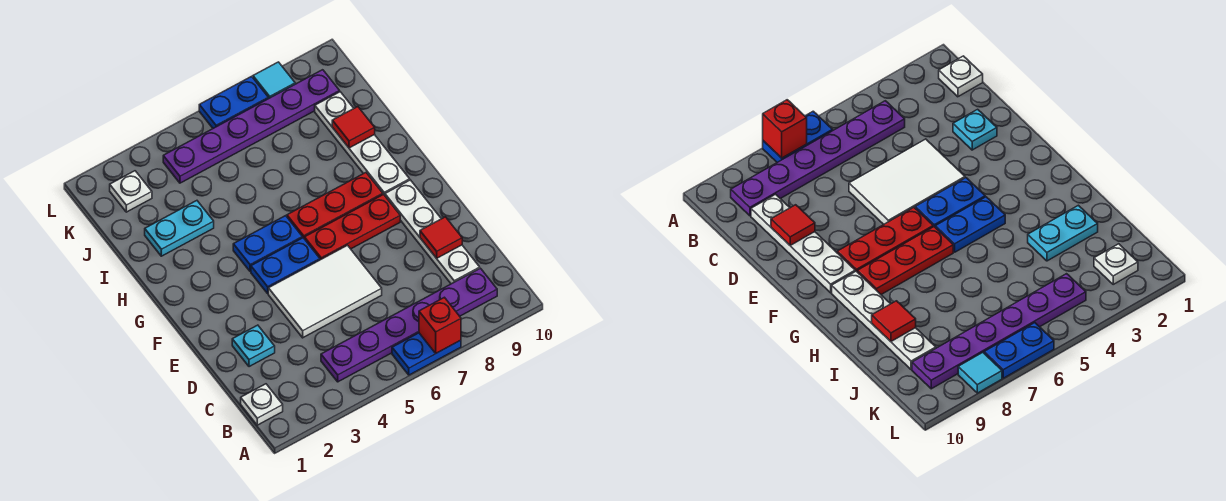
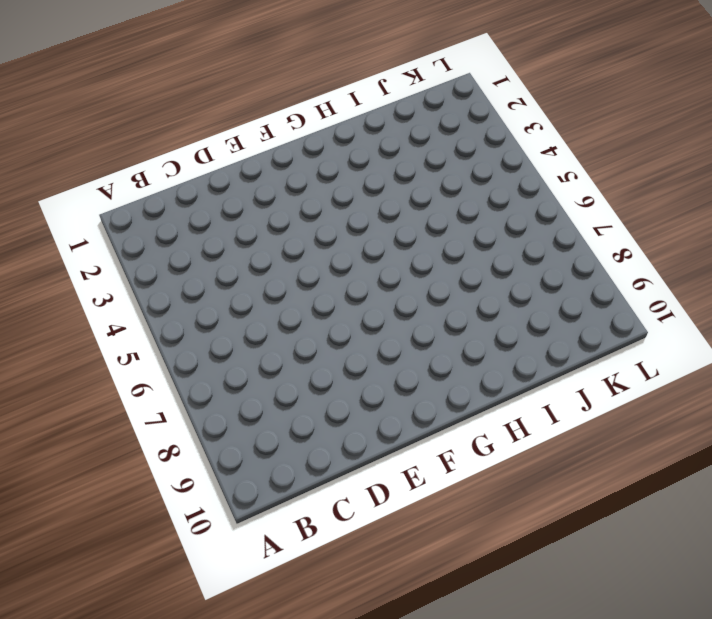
none -> blue 1x2 plate [392,333,461,375]
none -> white 1x1 plate [241,384,283,425]
none -> purple 1x6 plate [321,268,497,382]

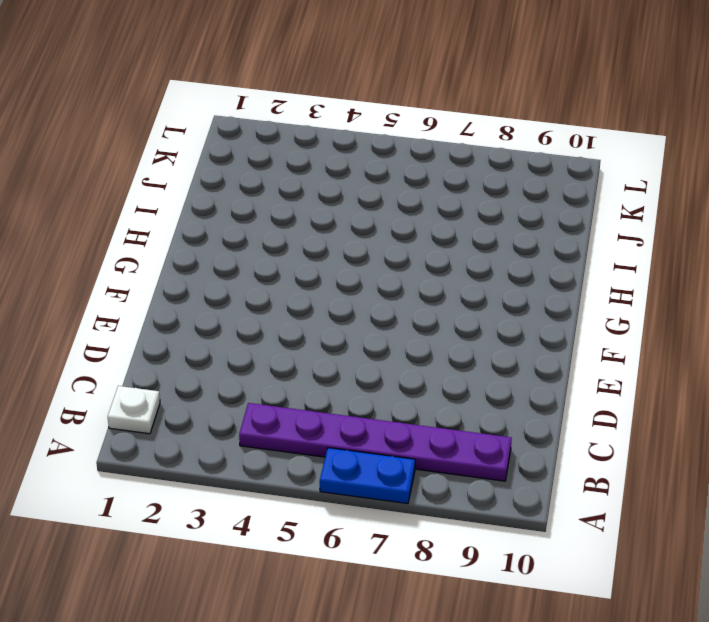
none -> white 1x4 plate [385,180,480,284]
none -> cyan 1x1 plate [232,325,275,367]
none -> white 2x3 tile [268,245,382,338]

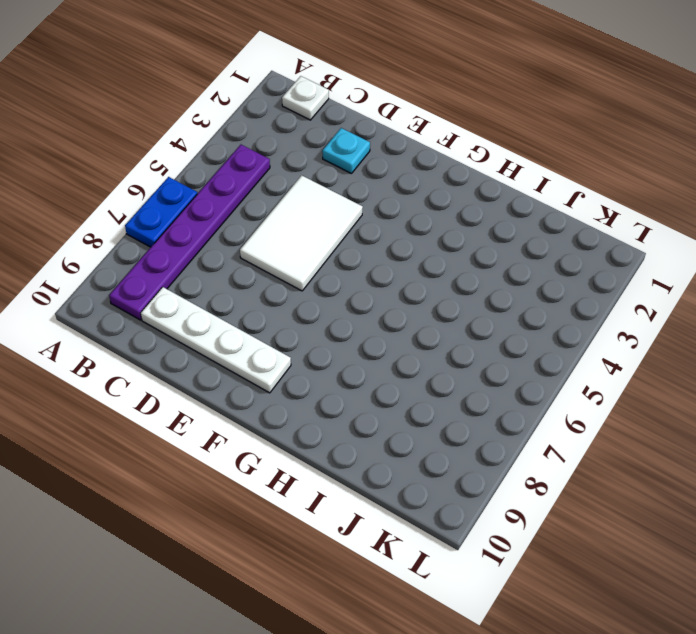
none -> blue 1x2 plate [251,238,320,293]
none -> red 1x3 plate [304,195,400,260]
none -> blue 1x2 plate [233,216,302,272]

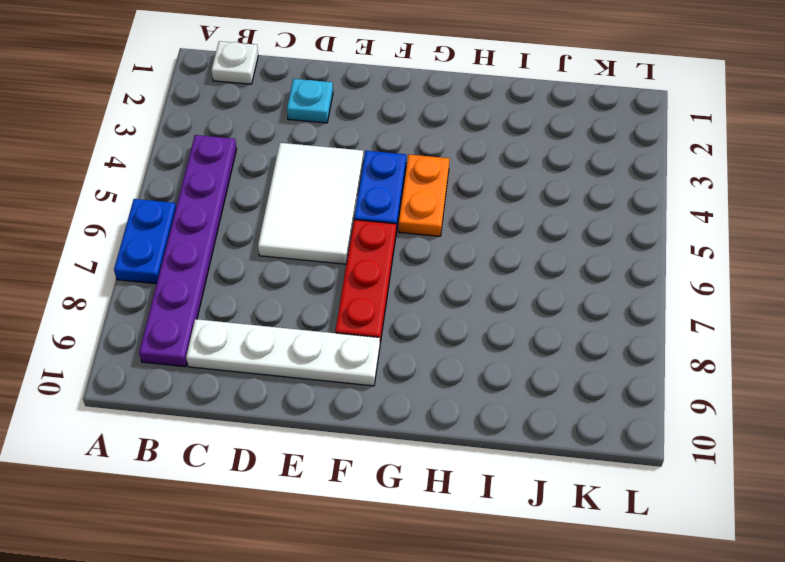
orange 1x2 plate [399,155,449,236] -> blue 1x2 plate [233,216,302,272]
none -> red 1x3 plate [287,173,383,238]
none -> white 1x4 plate [315,92,410,195]
none -> cyan 1x2 plate [145,201,214,256]

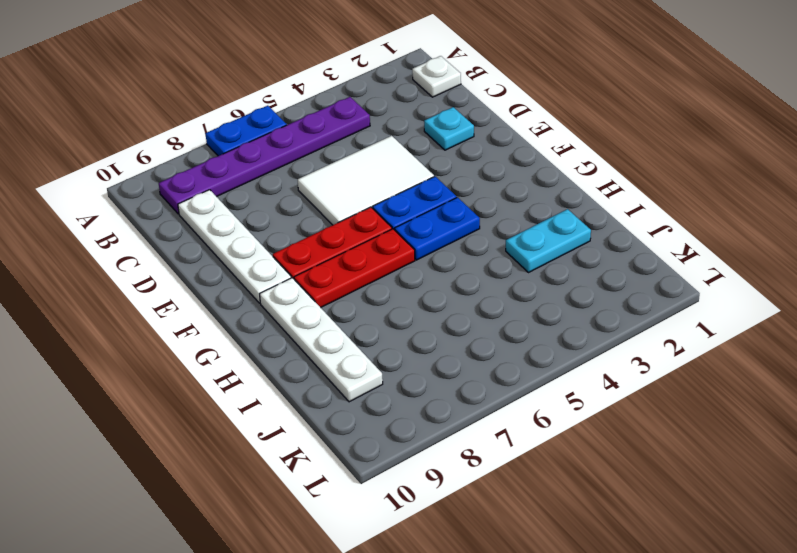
none -> white 1x1 plate [110,171,152,212]
none -> purple 1x6 plate [163,70,340,183]
none -> blue 1x2 plate [199,76,268,128]

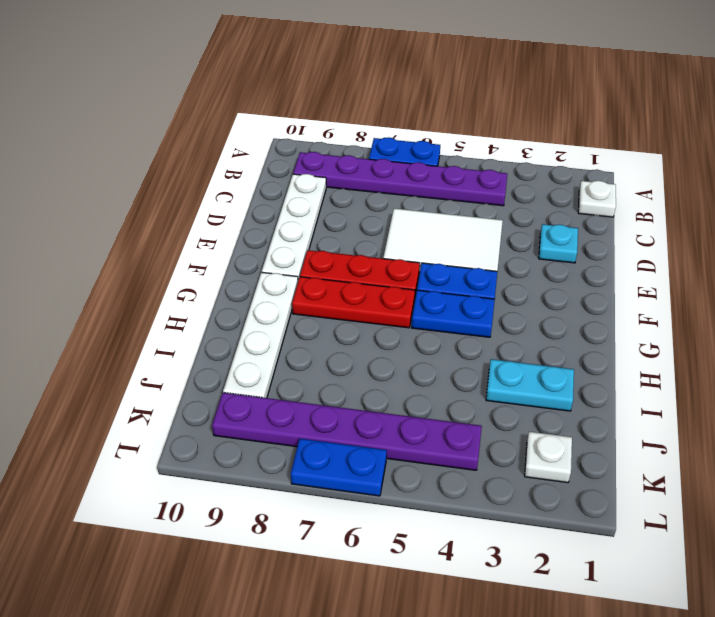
none -> cyan 1x1 tile [253,62,295,99]
none -> red 1x1 brick [419,297,461,353]
none -> red 1x1 tile [420,217,462,258]

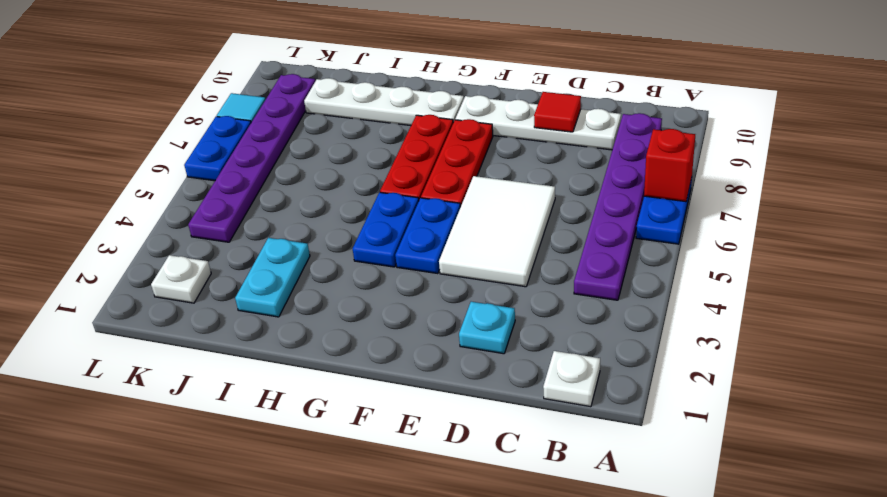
none -> red 1x1 tile [332,107,375,148]

